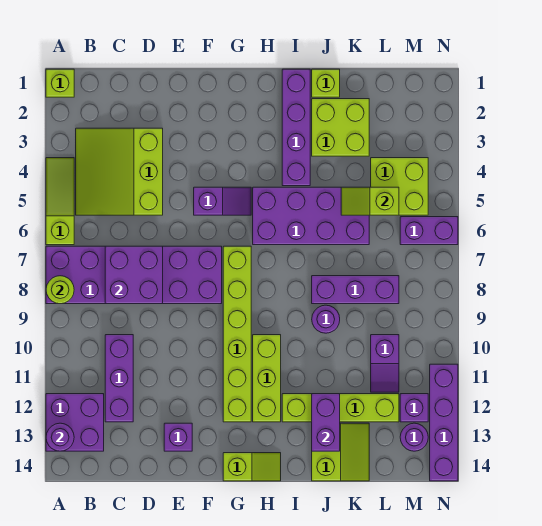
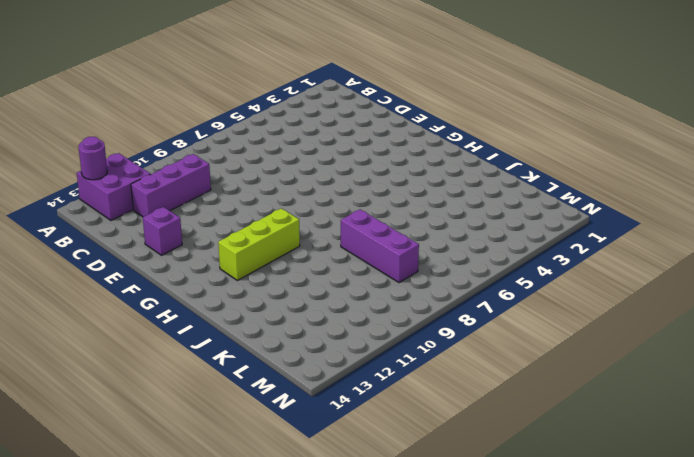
none -> lime 1x1 brick [46,69,74,97]
none -> lime 1x3 slope [46,158,74,245]
none -> purple 2x6 brick [46,246,222,304]
none -> lime 3x3 slope [76,128,163,215]

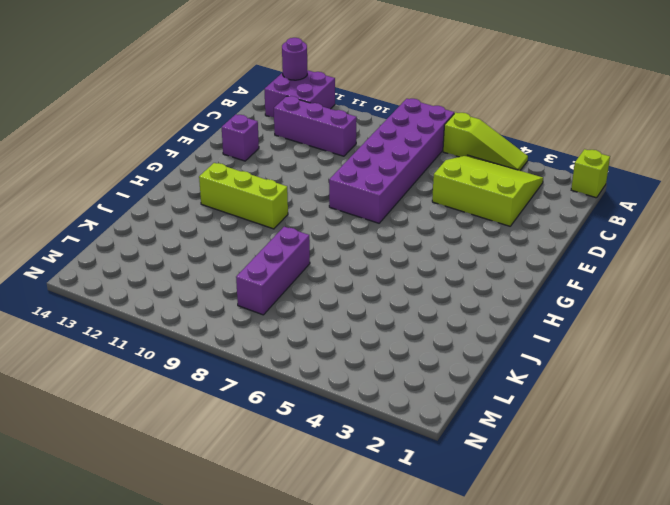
none -> purple 1x2 slope [194,187,251,215]
none -> lime 1x6 brick [223,246,251,422]
none -> lime 1x2 slope [223,453,281,481]
none -> purple 2x4 brick [253,187,369,245]

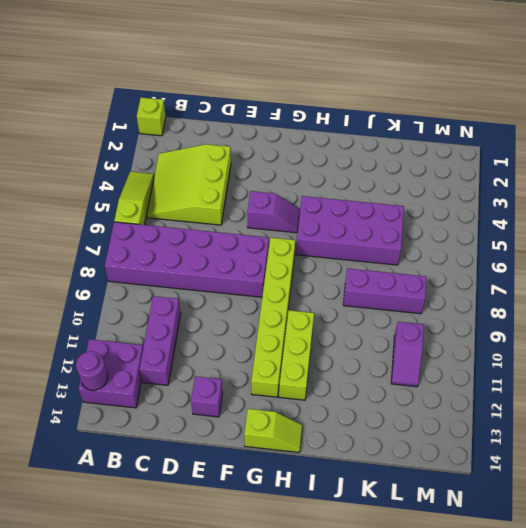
none -> purple 1x4 brick [282,69,310,186]
none -> lime 1x4 brick [282,394,399,422]
none -> lime 1x1 brick [312,69,340,97]
none -> lime 2x2 brick [312,99,369,156]

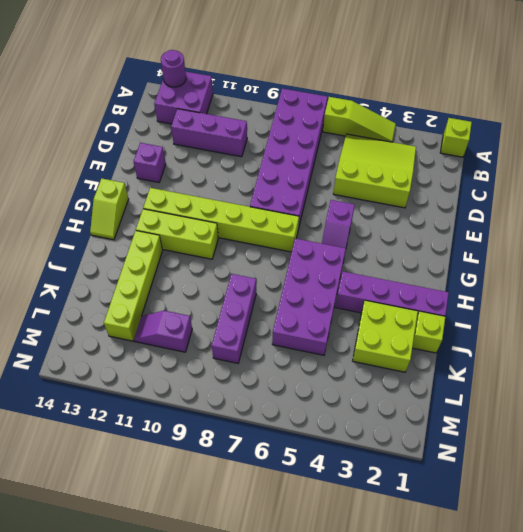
none -> purple 1x1 round brick [312,305,340,333]
none -> lime 2x2 slope [312,423,369,481]
none -> lime 2x2 brick [371,158,428,215]
none -> purple 1x2 brick [400,217,458,245]

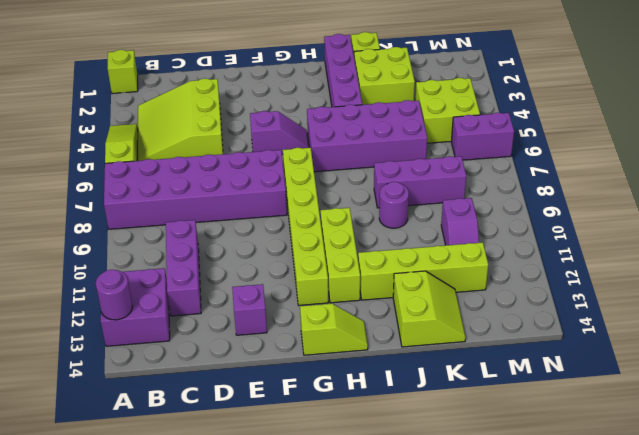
none -> purple 1x1 brick [400,394,428,422]
none -> purple 1x1 round brick [400,423,428,451]
none -> purple 1x4 brick [430,364,458,481]
none -> lime 1x1 round brick [46,276,74,304]

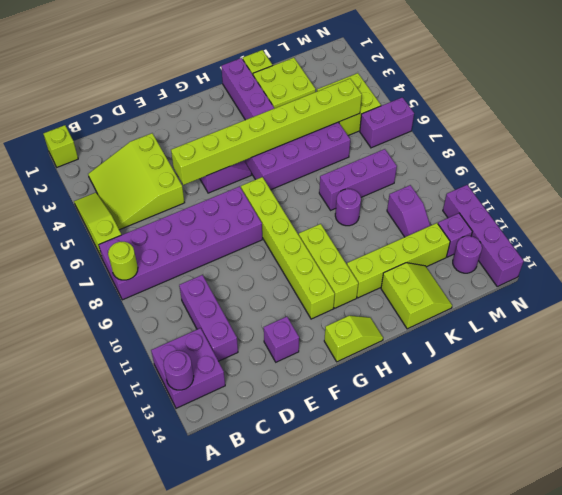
lime 1x8 brick [171,79,362,185] -> lime 1x2 slope [341,187,399,215]
none -> purple 2x2 brick [105,246,163,304]
none -> purple 1x2 brick [312,394,340,451]

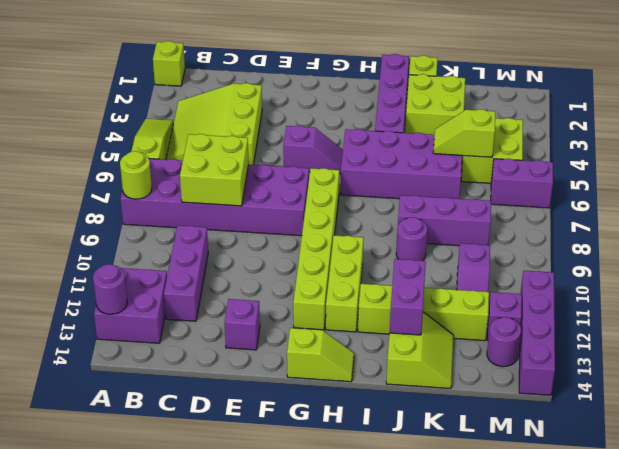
lime 2x2 brick [180,134,249,206] -> purple 2x2 brick [105,246,163,304]

